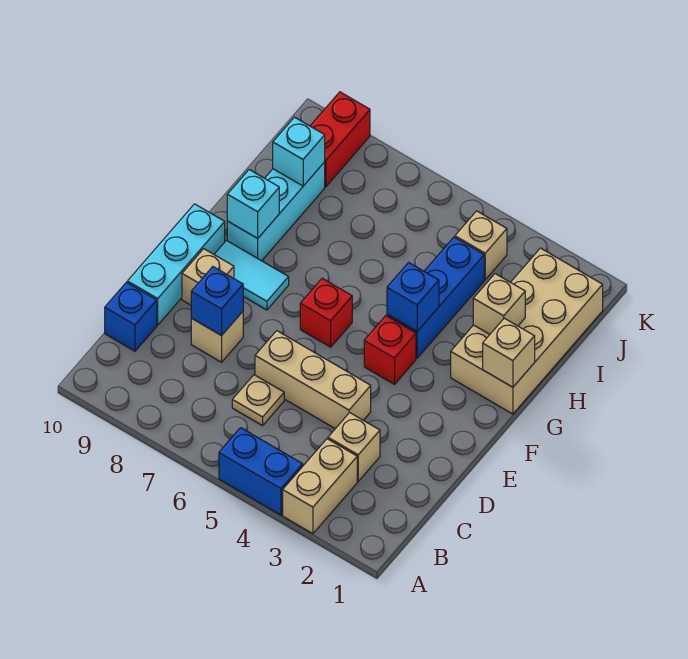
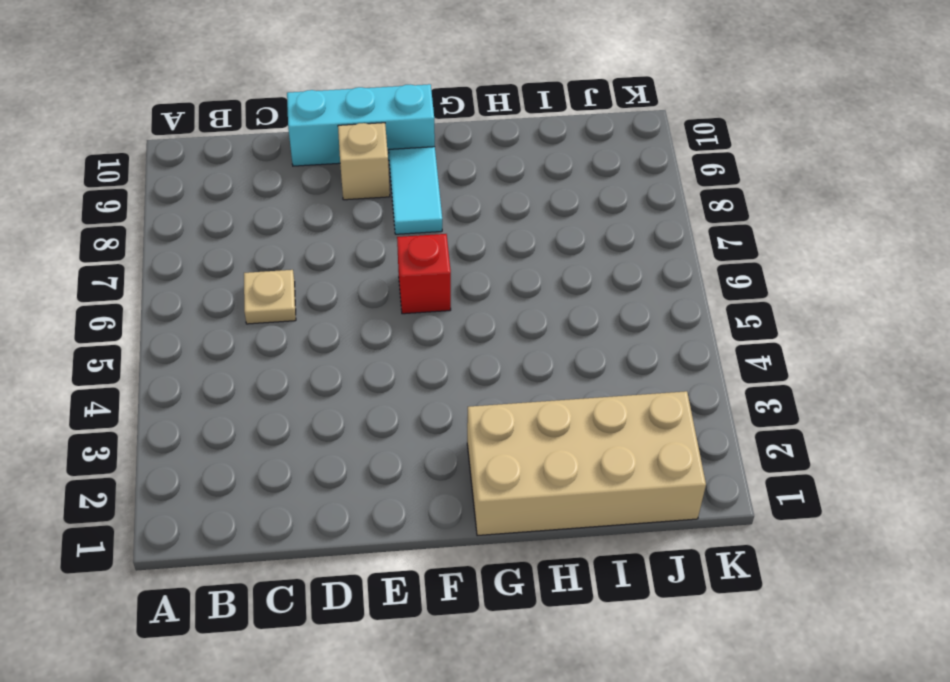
none -> tan 1x2 brick [283,439,357,534]
none -> blue 1x2 brick [219,428,303,515]
none -> tan 1x1 brick [328,413,380,481]

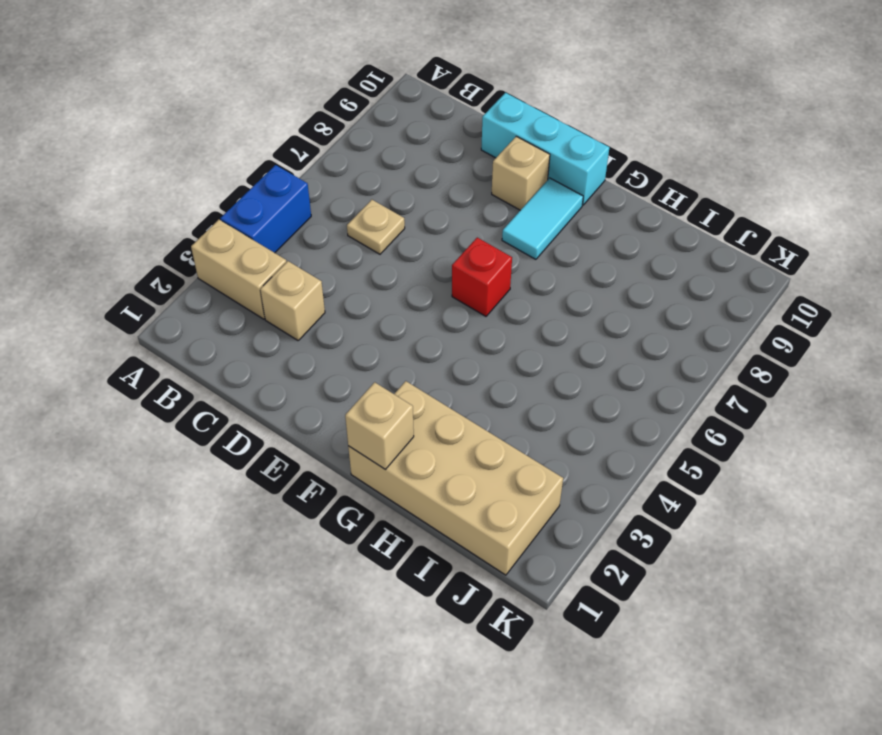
none -> blue 1x1 brick [105,282,157,351]
none -> tan 1x3 brick [255,331,371,429]
none -> tan 1x1 brick [191,312,243,362]

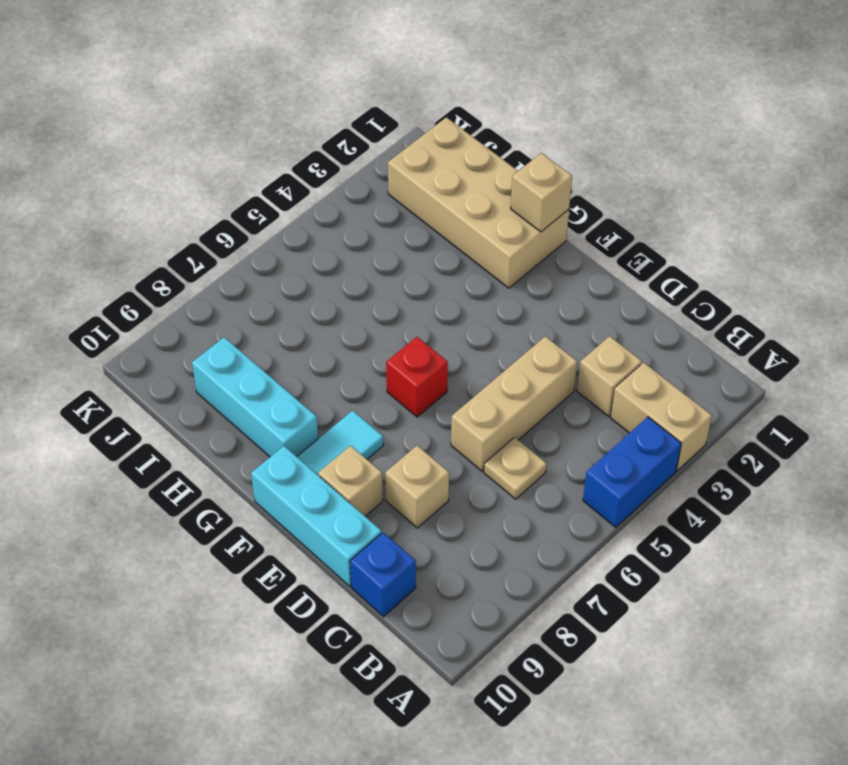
none -> red 1x1 brick [364,316,416,384]
none -> blue 1x3 brick [387,237,484,358]
none -> tan 1x1 brick [455,211,507,280]

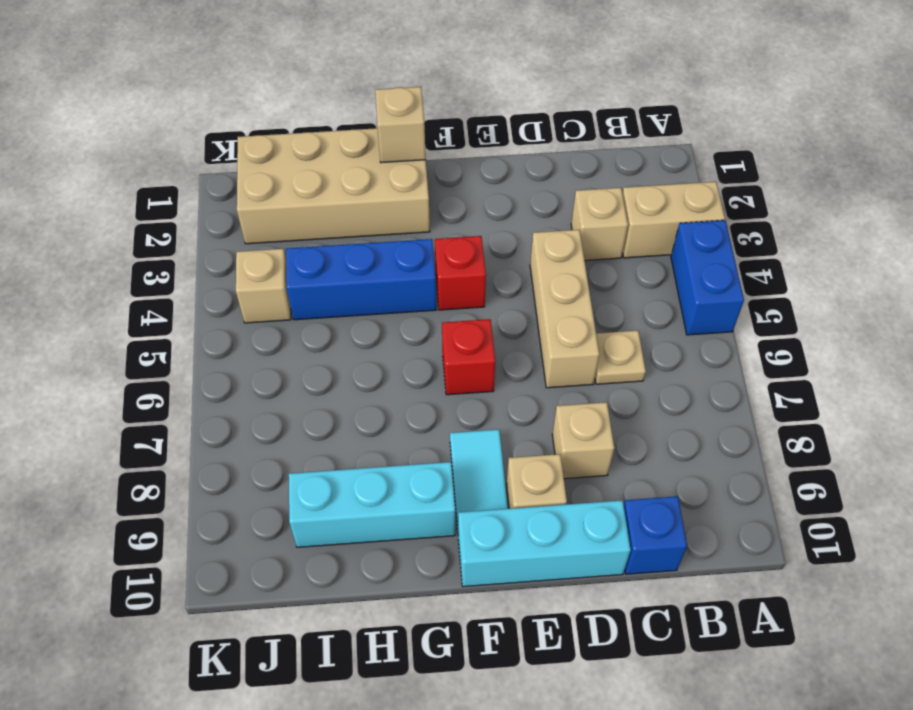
none -> red 1x2 brick [310,92,370,187]
none -> blue 1x1 brick [191,267,243,336]
none -> blue 1x1 brick [387,263,439,331]

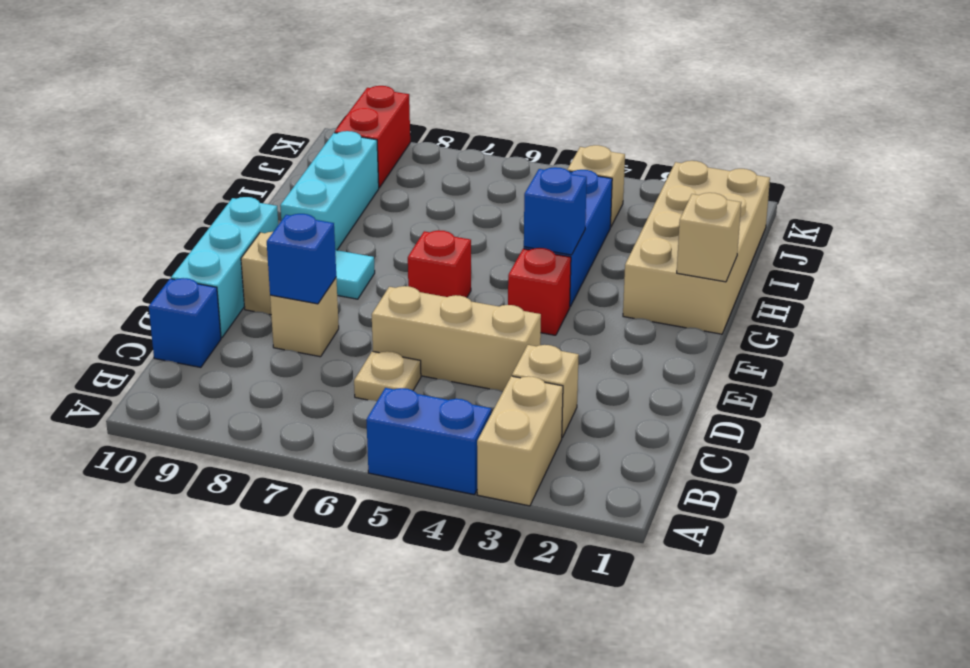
none -> cyan 1x1 brick [227,170,279,238]
none -> tan 1x1 brick [473,274,525,334]
none -> cyan 1x1 brick [273,117,325,186]

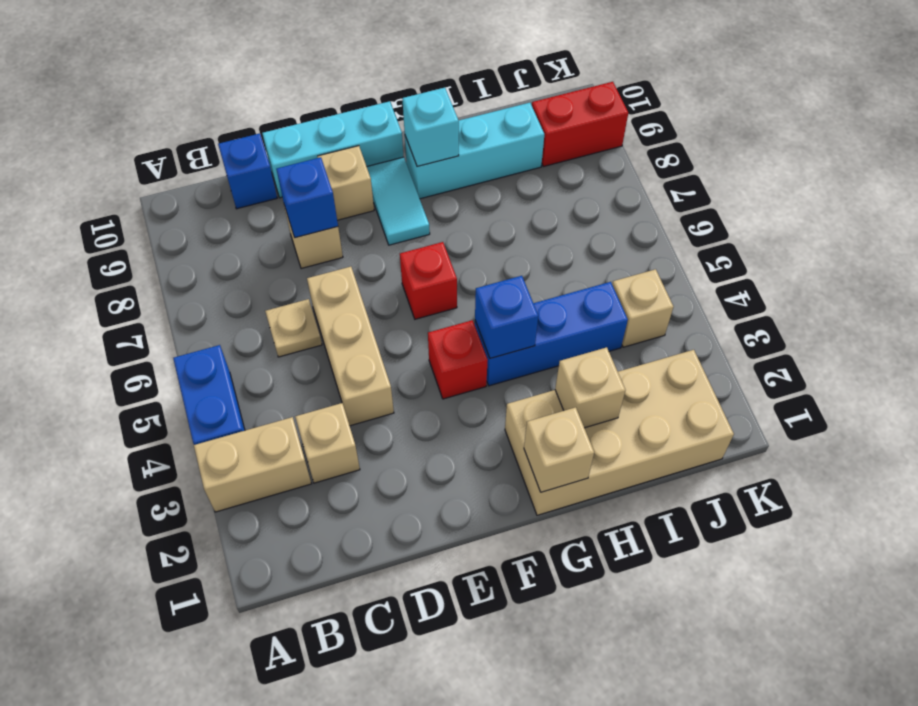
none -> cyan 1x1 brick [273,117,325,186]

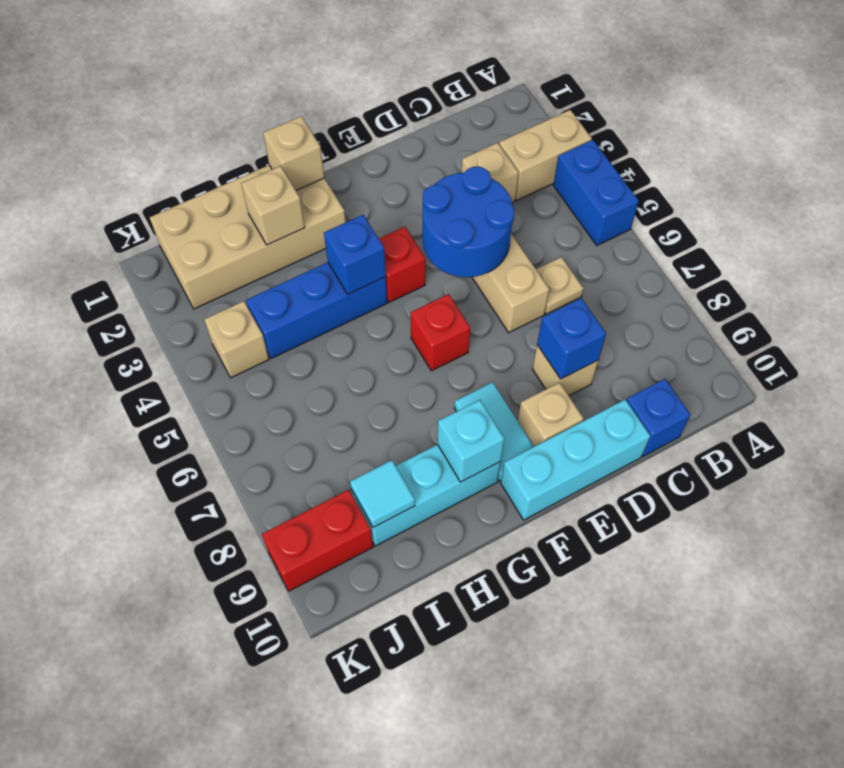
blue 2x2 round brick [423,166,514,277] -> none
cyan 1x1 tile [350,460,415,527] -> cyan 1x1 brick [273,117,325,186]

